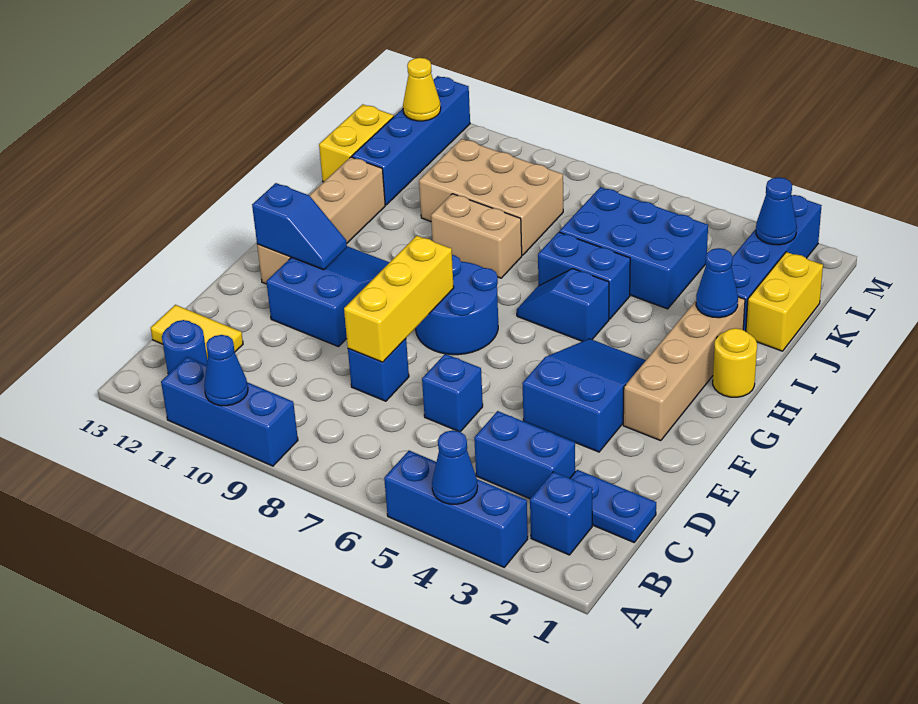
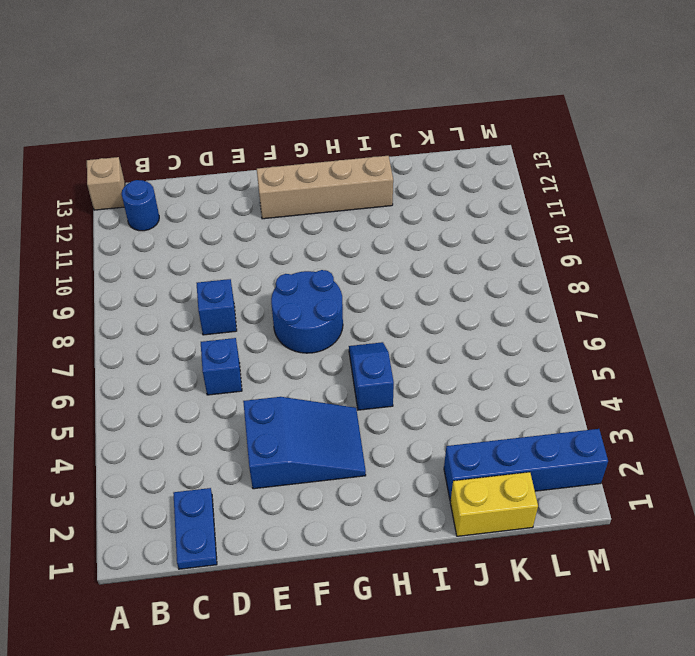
tan 1x1 brick [87,157,125,210] -> none
none -> blue 1x3 brick [384,451,528,567]
none -> blue 1x3 brick [161,357,298,466]
none -> blue 1x1 brick [530,472,592,555]
none -> blue 1x2 brick [474,411,575,499]

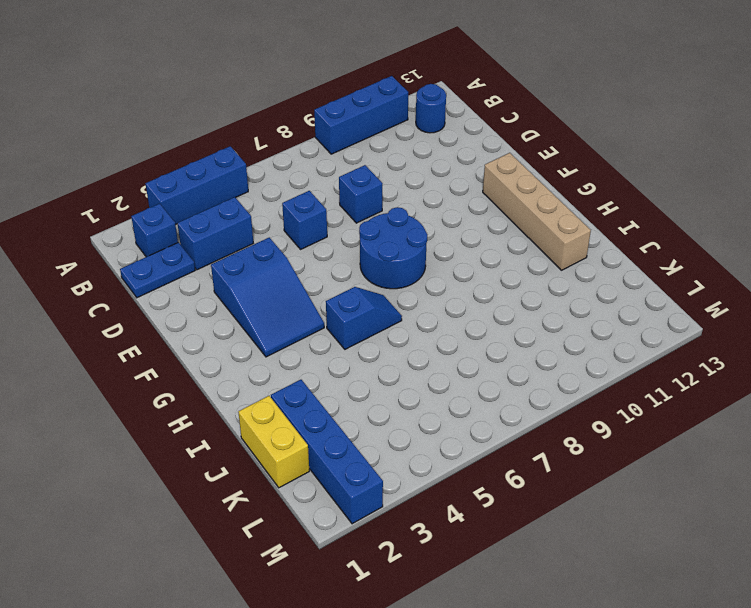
none -> yellow 1x2 tile [151,305,243,360]
none -> blue 2x3 slope [266,246,390,347]
none -> tan 1x4 brick [623,297,745,441]
none -> yellow 1x1 round brick [713,328,757,397]

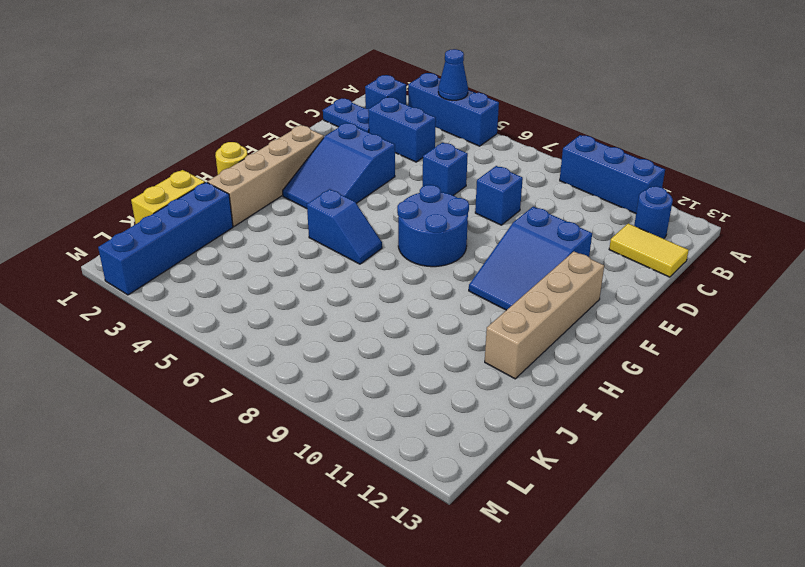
none -> blue 1x2 brick [538,232,630,319]
none -> tan 1x2 brick [431,194,522,278]
none -> blue 2x3 brick [559,187,708,309]
none -> tan 2x3 brick [419,139,563,255]

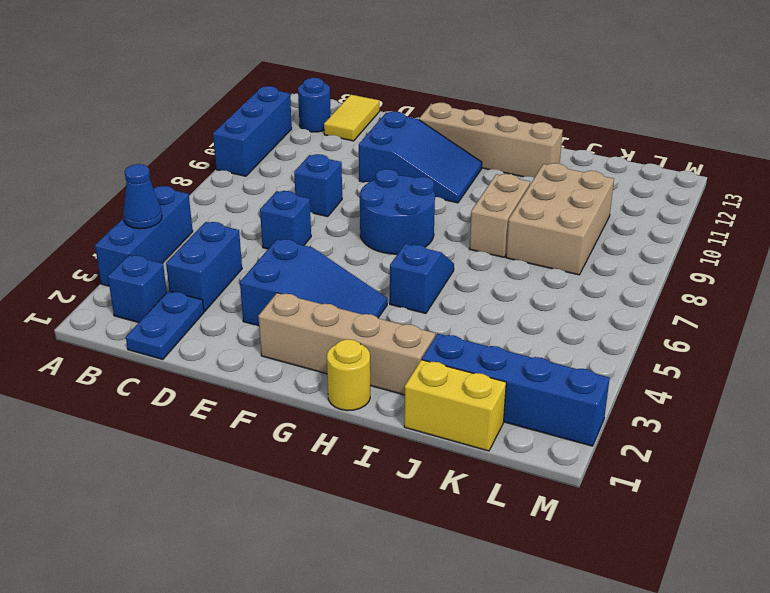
none -> blue 1x2 brick [538,232,630,319]
none -> blue 2x3 brick [559,187,708,309]
none -> blue 1x4 brick [352,76,470,205]
none -> yellow 1x2 brick [319,104,394,182]

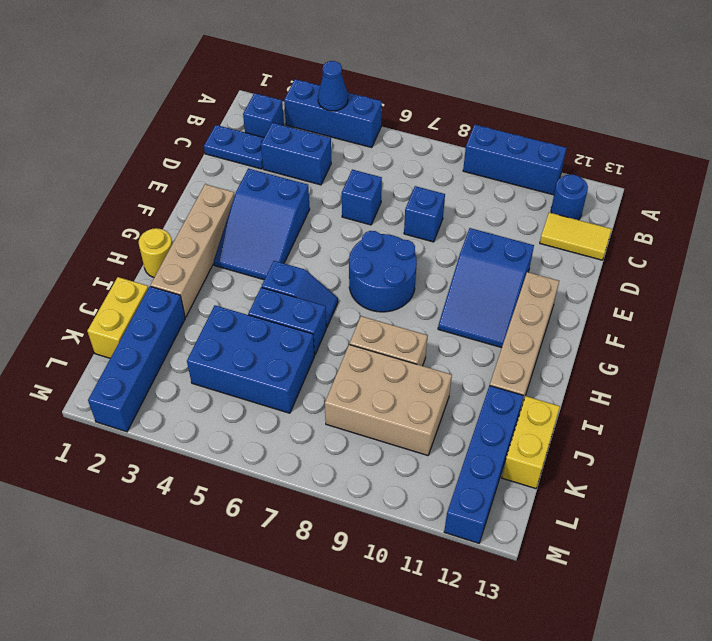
none -> blue 1x1 cone [204,335,248,406]
none -> yellow 1x3 brick [344,236,454,362]
none -> blue 1x2 slope [252,183,347,270]
none -> blue 1x1 cone [696,248,738,318]

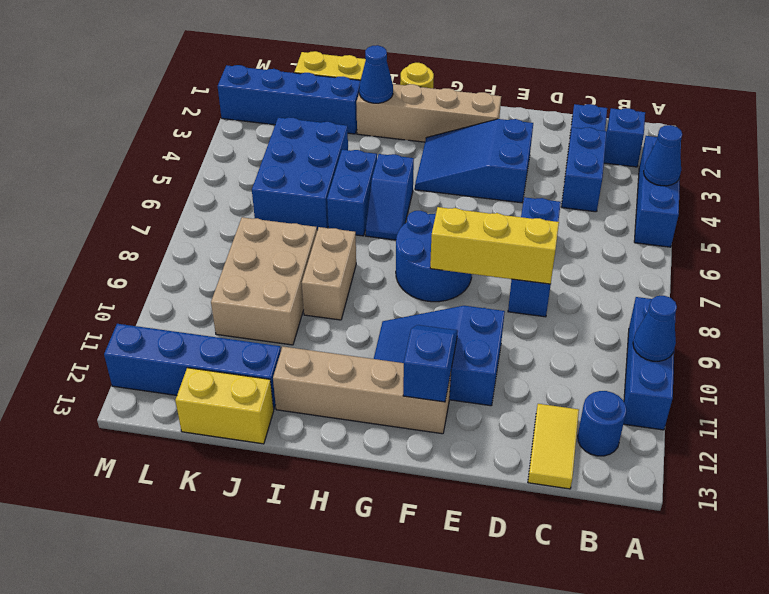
none -> blue 1x1 cone [756,177,797,245]
none -> yellow 1x1 cone [403,58,441,121]

